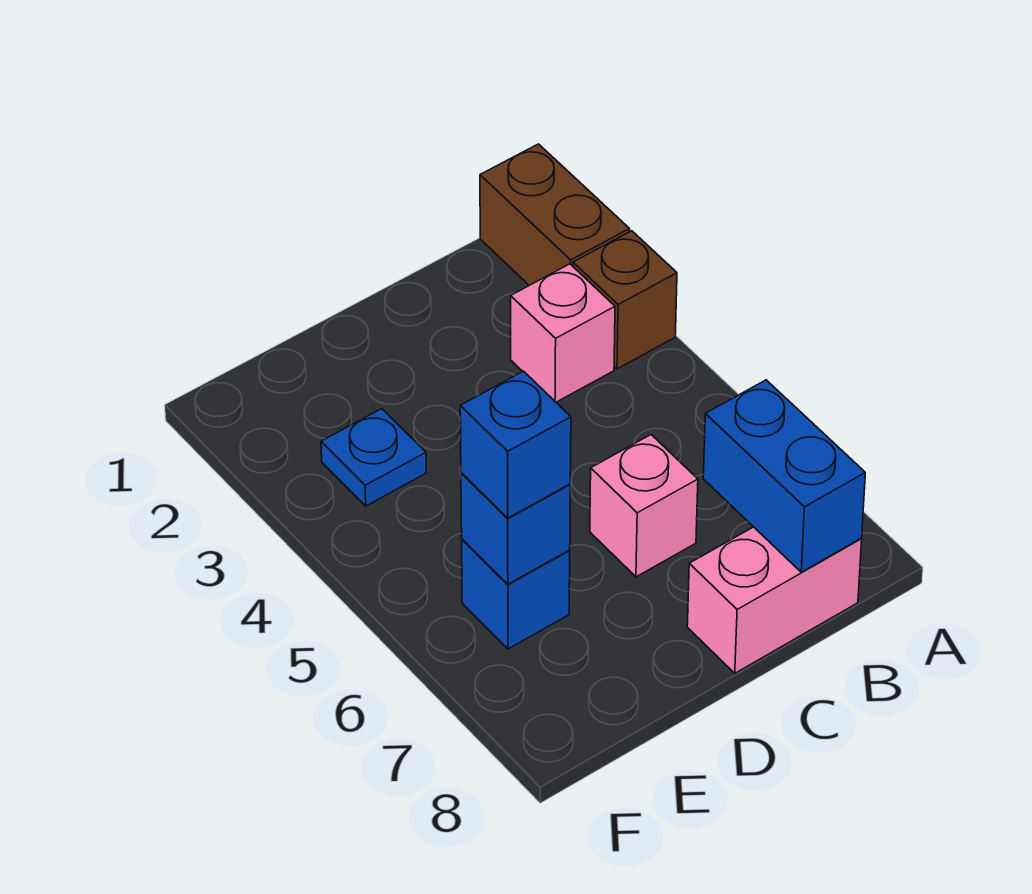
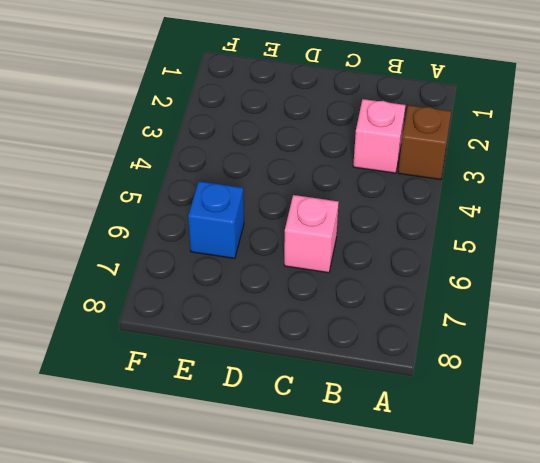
none -> brown 1x2 brick [480,144,630,285]
none -> pink 1x2 brick [687,527,862,673]

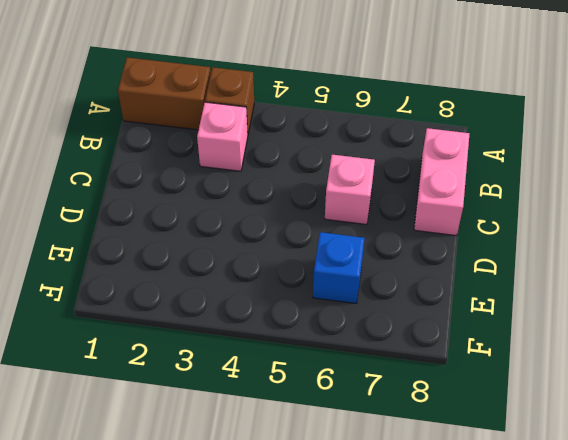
none -> blue 1x1 plate [321,409,426,506]
none -> blue 1x2 brick [703,380,865,572]

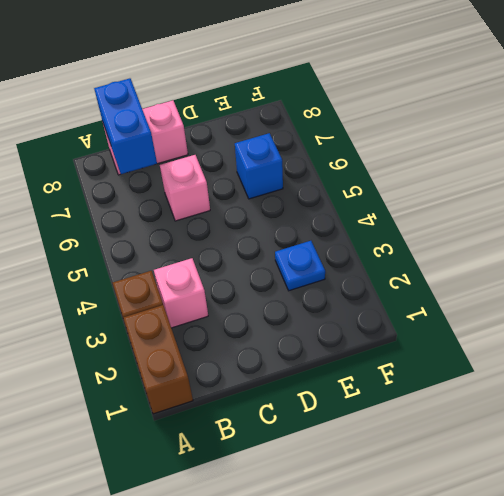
none -> blue 1x1 brick [461,473,570,584]
none -> blue 1x1 brick [460,371,571,518]

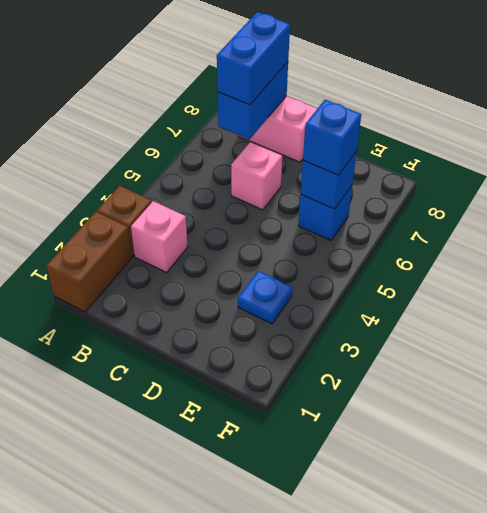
blue 1x2 brick [217,12,290,105] -> none

